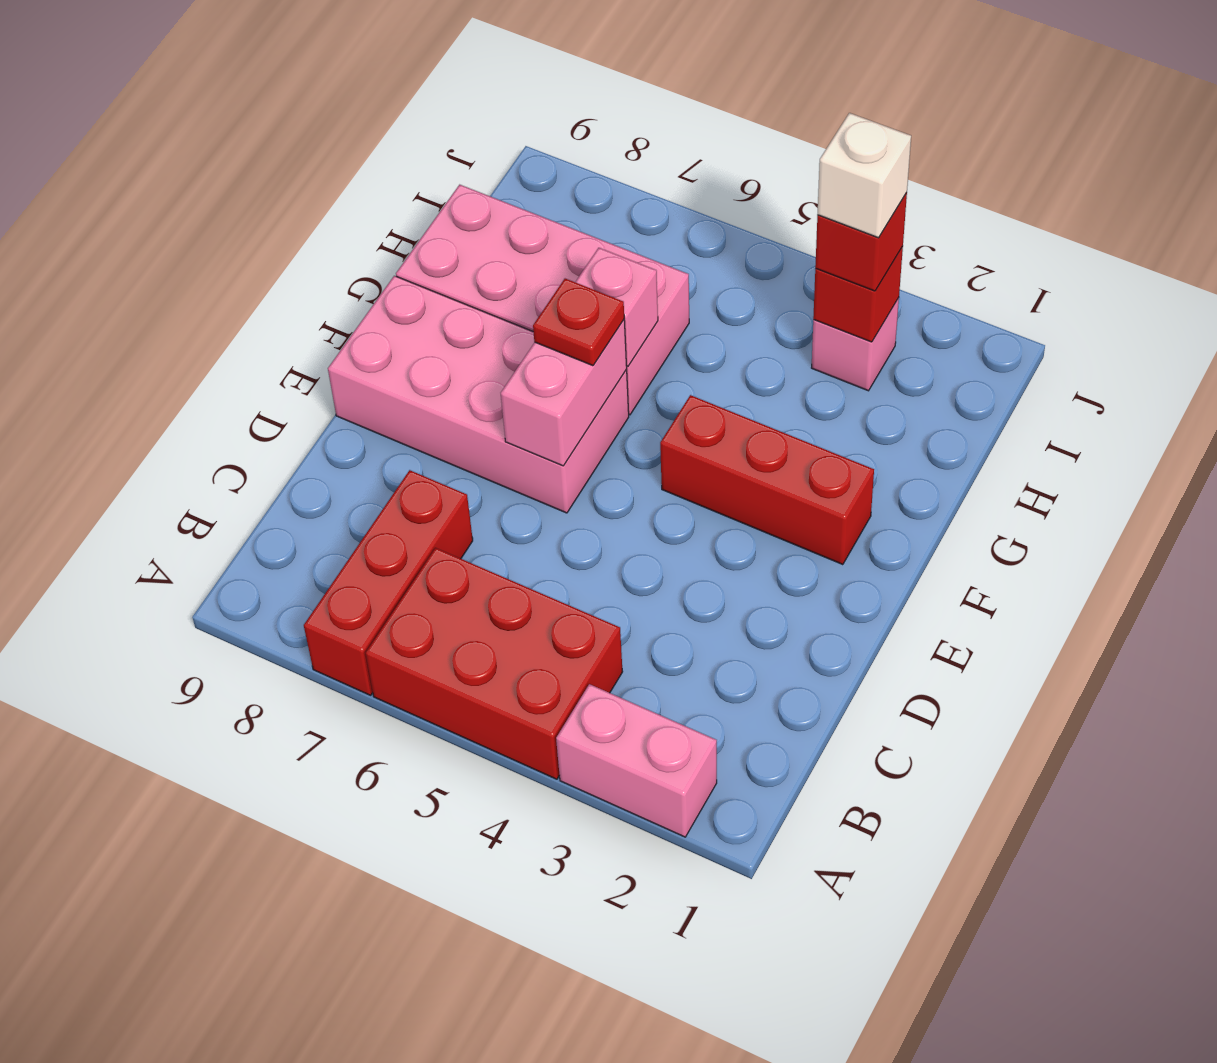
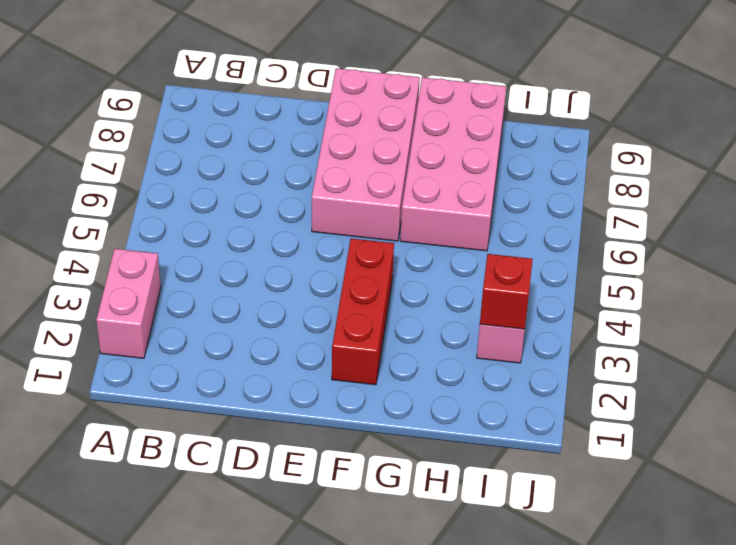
none -> red 2x3 brick [366,548,623,779]
none -> red 1x3 brick [304,470,473,695]
none -> pink 1x2 brick [501,320,627,466]

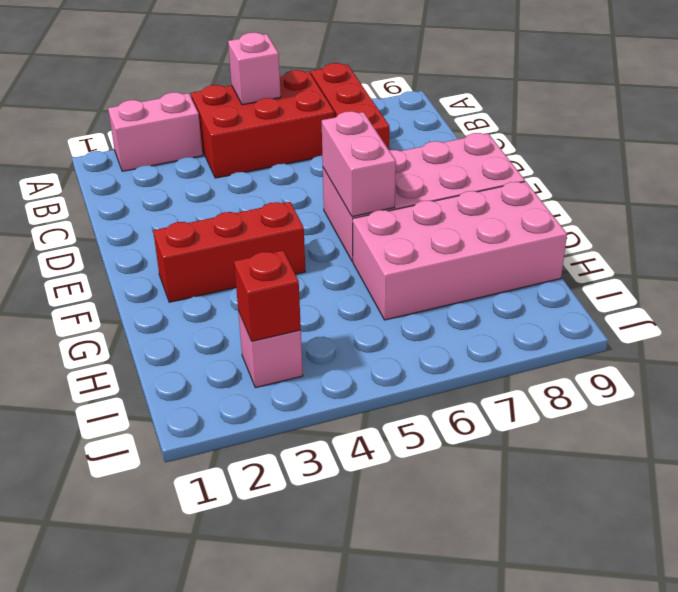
pink 1x1 brick [228,32,281,105] -> pink 1x1 brick moved to [576,248,658,366]
none -> red 1x1 plate [533,279,624,366]
none -> red 1x1 brick [815,193,907,291]
none -> white 1x1 brick [817,113,911,238]

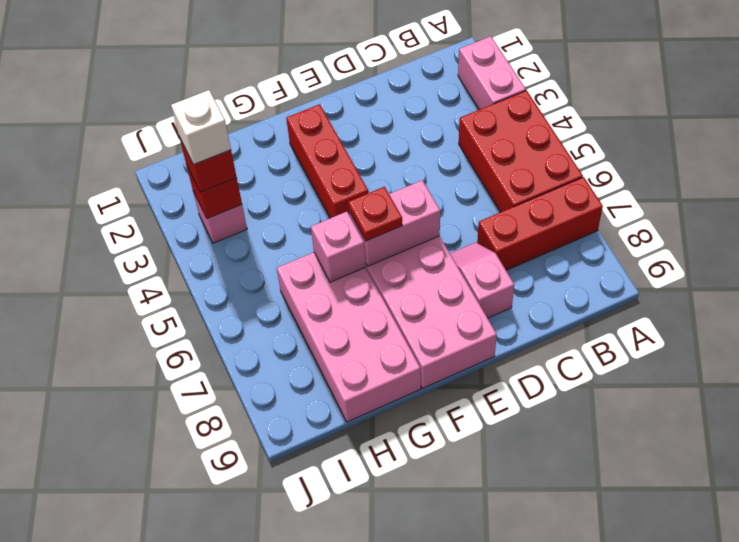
pink 1x2 slope [450,242,514,318] -> none

